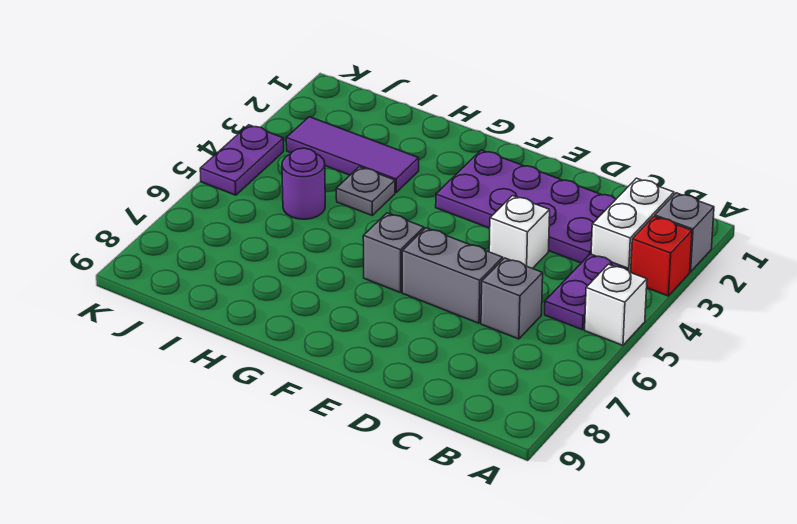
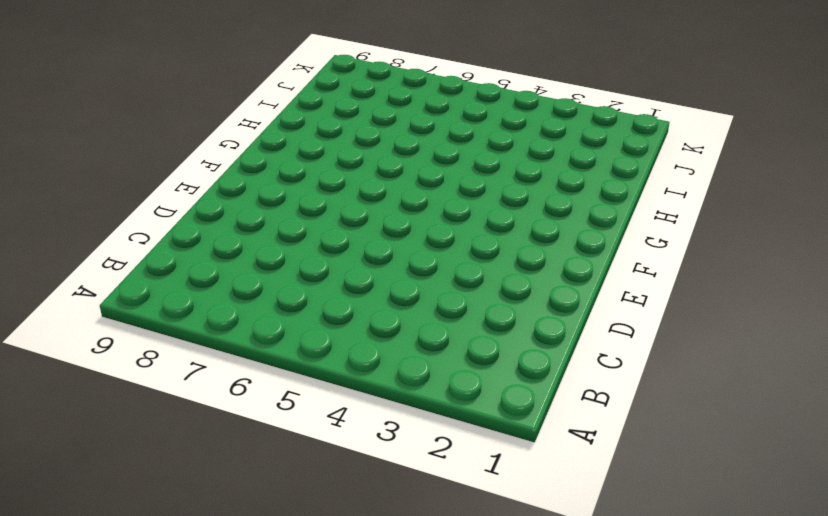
none -> grey 1x1 brick [655,193,714,272]
none -> red 1x1 brick [631,216,692,296]
none -> white 1x1 brick [585,264,647,345]

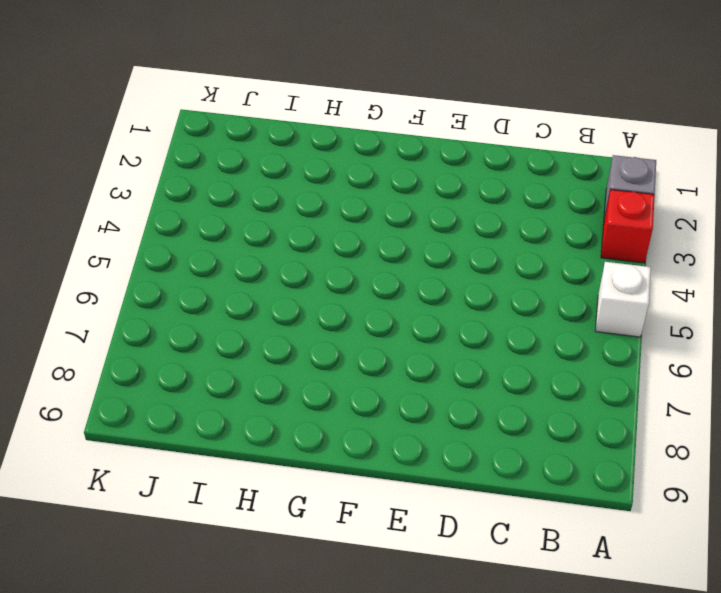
none -> white 1x2 brick [591,178,674,272]
none -> purple 1x2 plate [545,254,628,330]
none -> purple 2x4 plate [436,150,616,263]

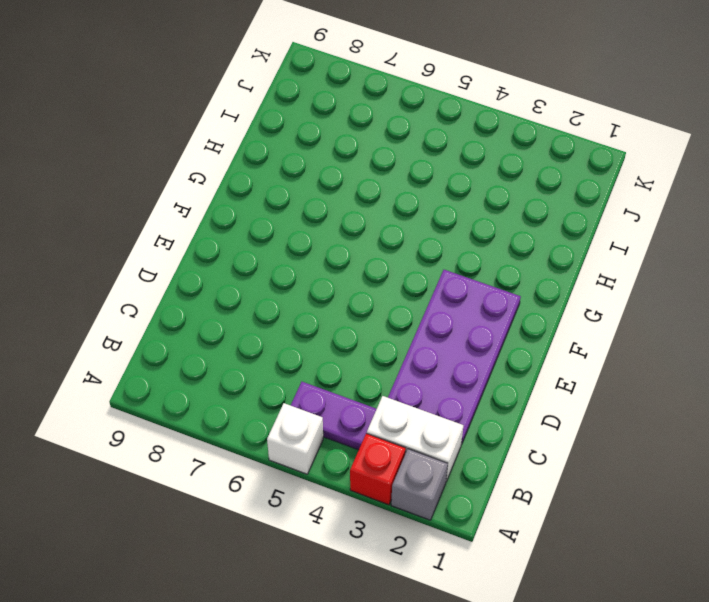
none -> grey 1x1 brick [481,258,543,339]
none -> white 1x1 brick [489,196,550,269]
none -> grey 1x2 brick [402,228,503,323]

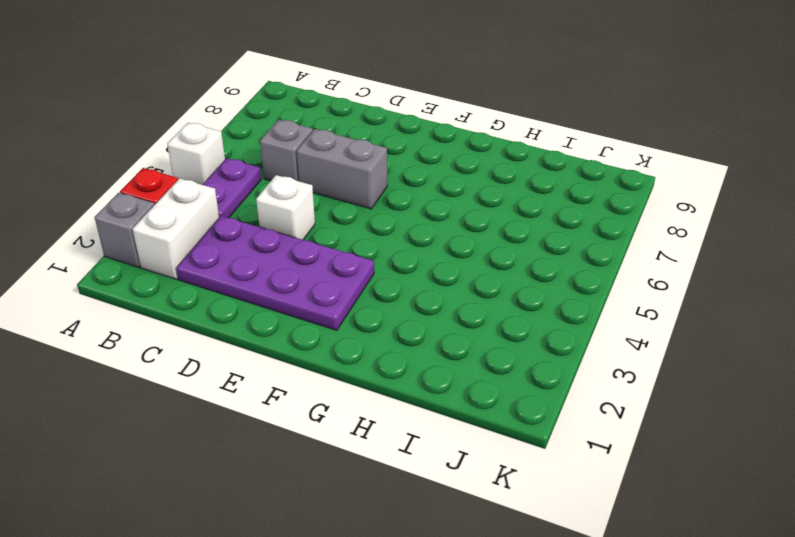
none -> grey 1x1 brick [363,213,424,293]
none -> purple 1x3 tile [286,117,419,193]
none -> grey 1x1 plate [336,167,395,215]

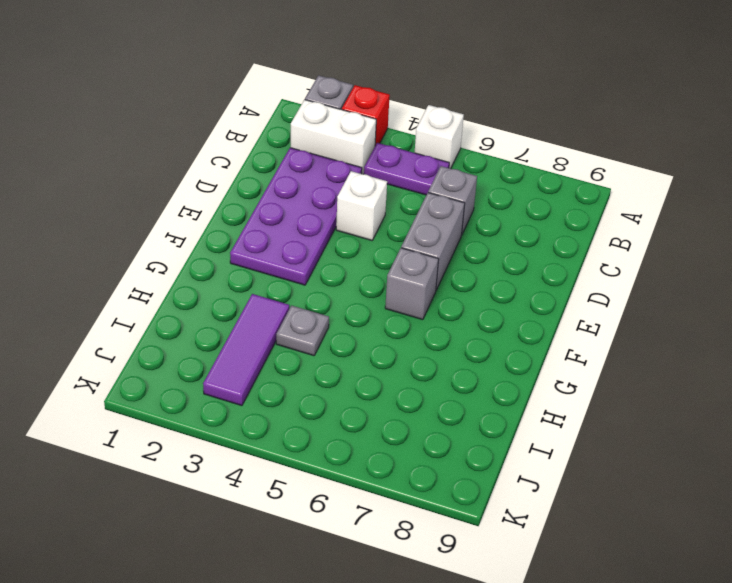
none -> purple 1x1 round brick [282,148,325,219]
none -> purple 1x2 plate [200,125,284,195]

